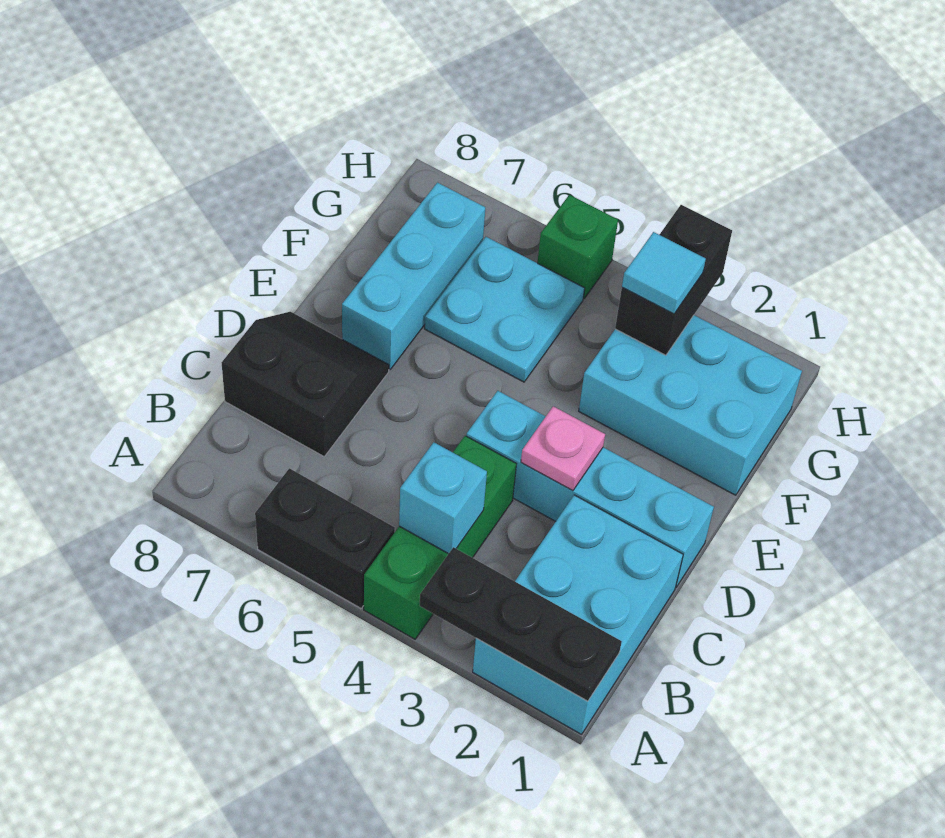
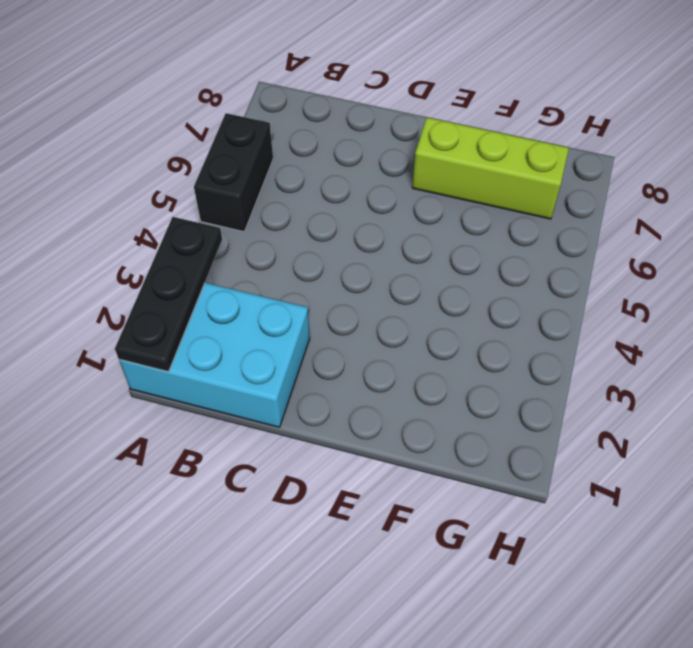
lime 1x3 brick [412,117,569,219] -> cyan 1x3 brick [342,183,485,369]
none -> green 1x3 brick [364,436,516,639]
none -> black 2x2 slope [222,312,389,456]
none -> cyan 1x4 brick [466,391,714,587]

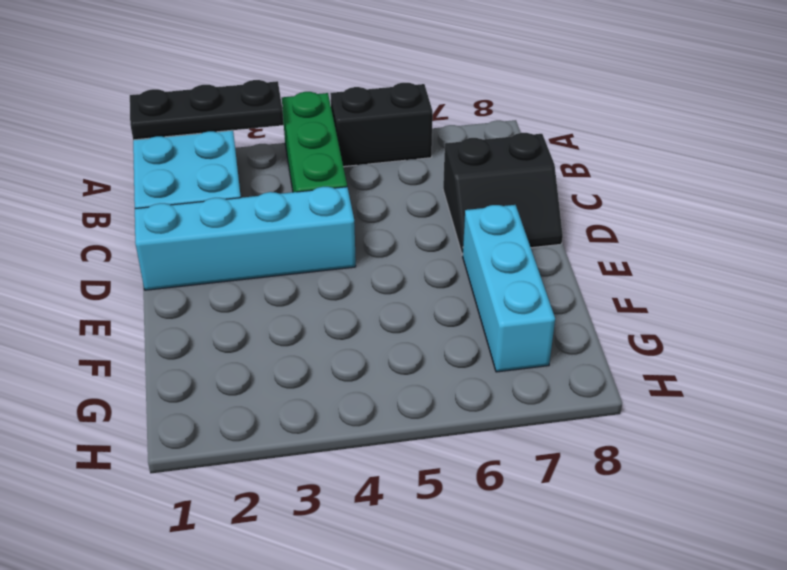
none -> cyan 2x3 brick [579,315,802,495]
none -> cyan 2x2 plate [425,237,585,382]
none -> green 1x1 brick [537,195,618,298]

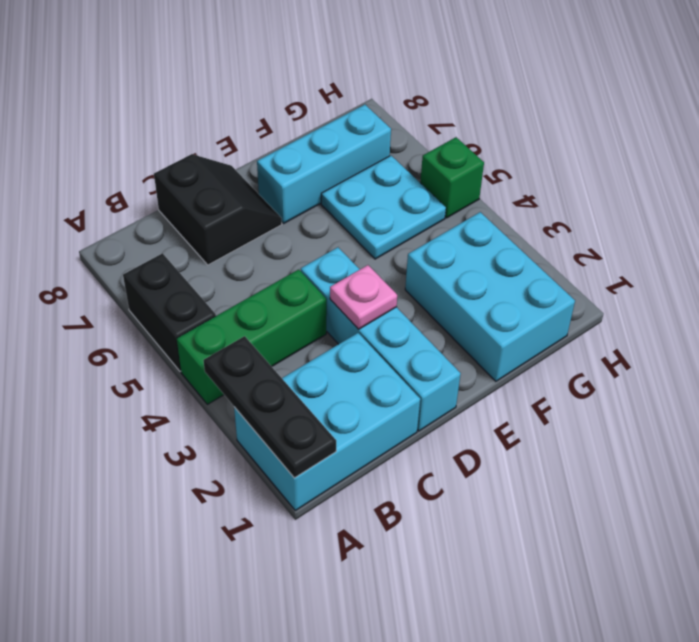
none -> cyan 1x1 brick [399,442,487,554]
none -> black 1x2 brick [615,205,732,355]
none -> cyan 1x1 tile [622,232,706,314]

